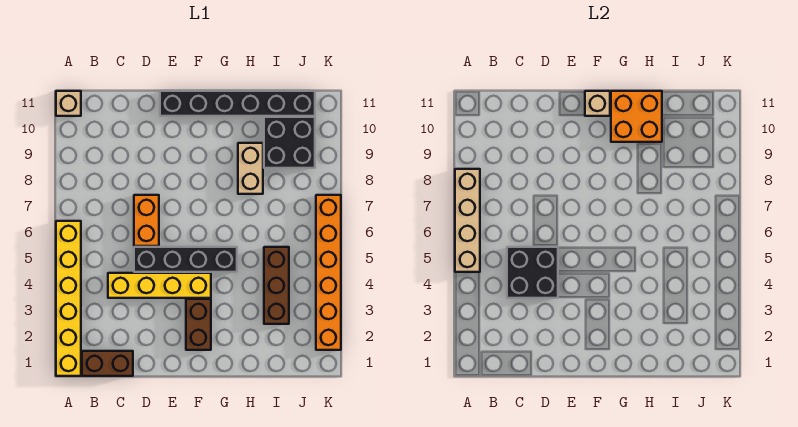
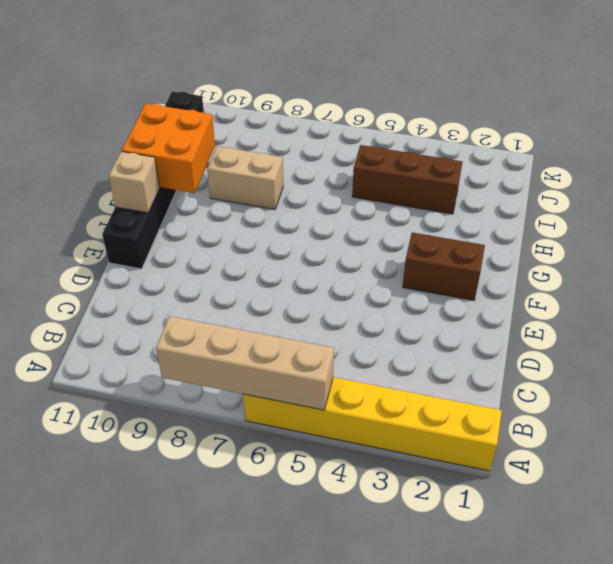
none -> tan 1x1 brick [56,91,81,116]
none -> brown 1x2 brick [82,351,133,376]
none -> yellow 1x4 brick [108,273,211,298]

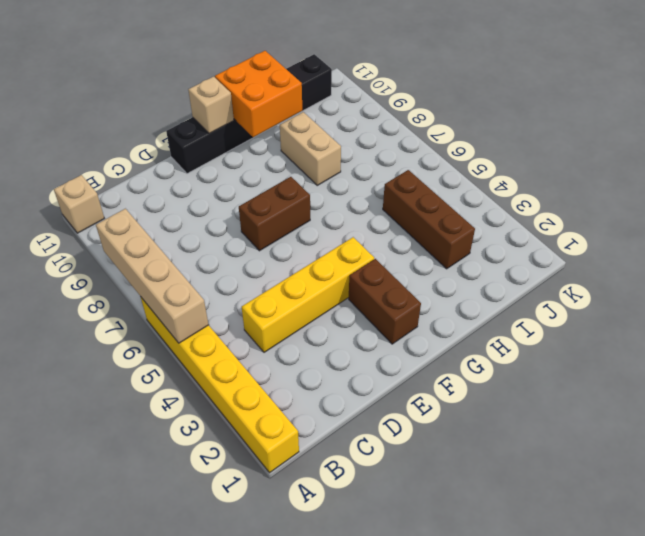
brown 1x2 brick [239,177,310,251] -> brown 1x2 brick moved to [82,351,133,376]
none -> black 1x4 brick [134,247,237,272]
none -> orange 1x2 brick [134,195,159,246]
none -> black 2x2 brick [264,117,315,168]

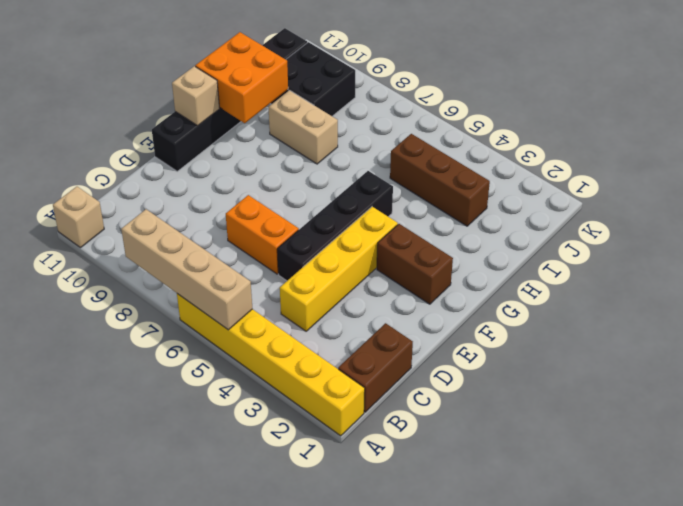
none -> orange 1x6 brick [316,195,341,350]
none -> black 2x2 brick [507,247,558,298]

